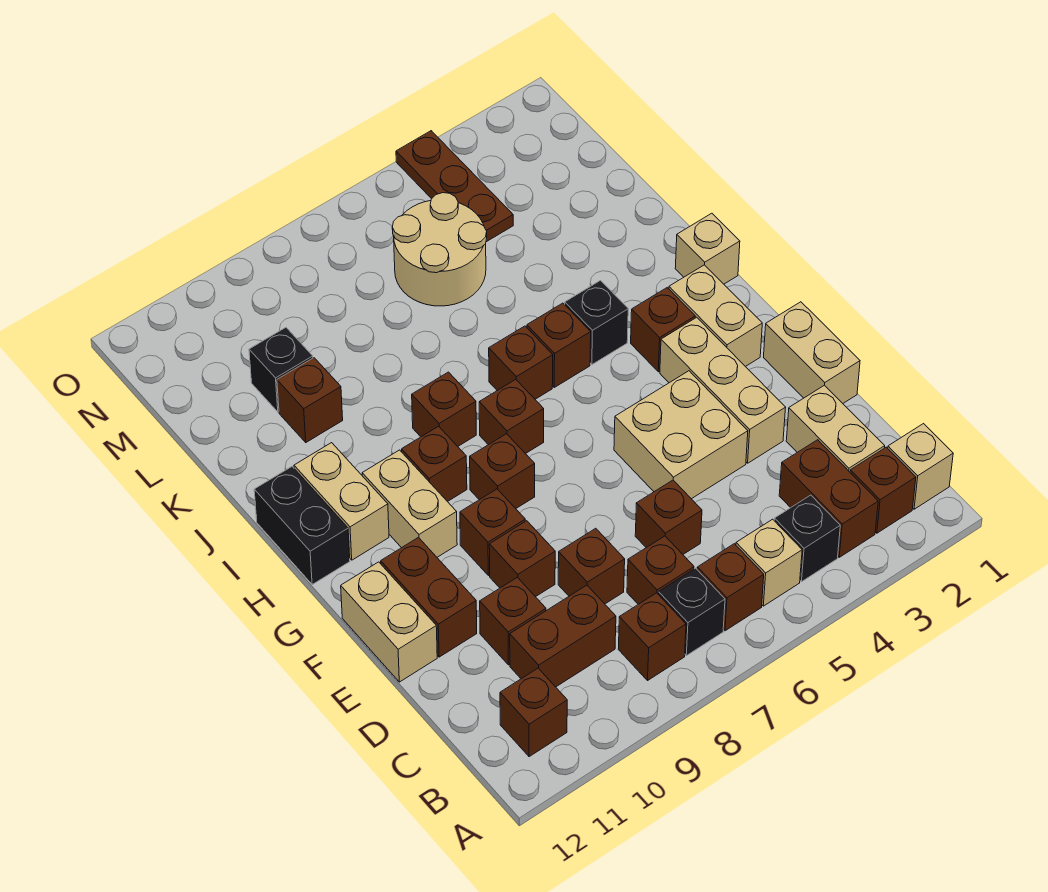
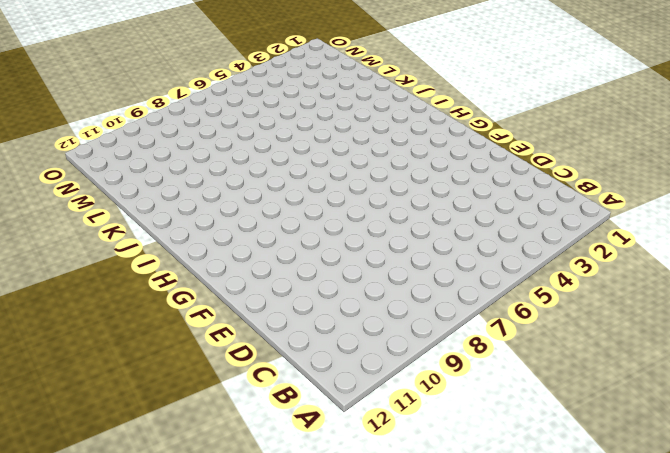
none -> tan 1x1 brick [888,424,953,509]
none -> brown 1x1 brick [850,447,916,533]
none -> brown 1x2 brick [779,440,878,557]
none -> black 1x1 brick [774,495,840,582]

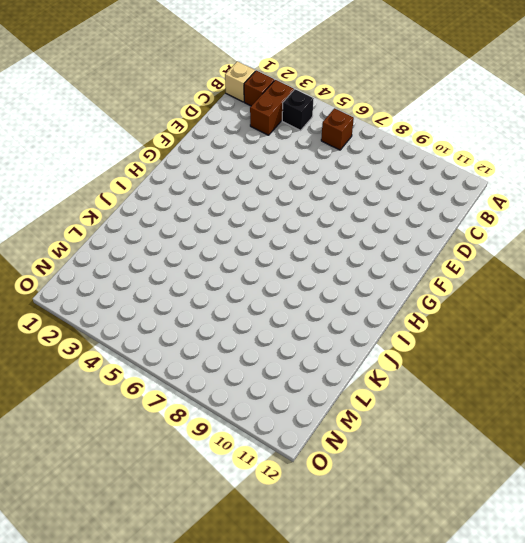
none -> tan 1x1 brick [736,519,802,606]
none -> black 1x1 brick [658,568,725,656]
none -> brown 1x1 brick [618,593,686,680]
none -> brown 1x1 brick [500,668,567,757]

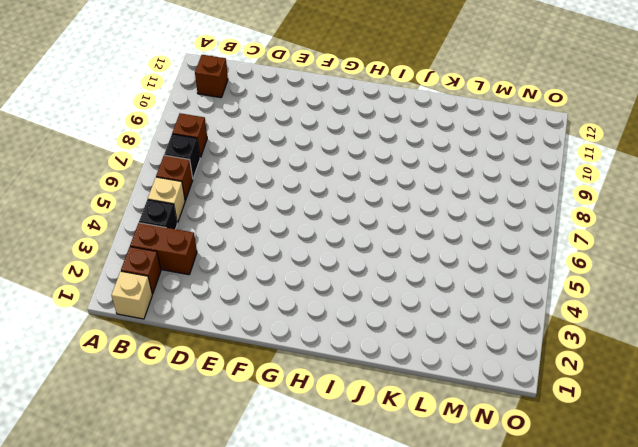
none -> tan 1x2 brick [786,385,885,472]
none -> brown 1x1 brick [627,536,694,604]
none -> brown 1x2 brick [510,585,616,687]
none -> brown 1x1 brick [635,480,702,554]

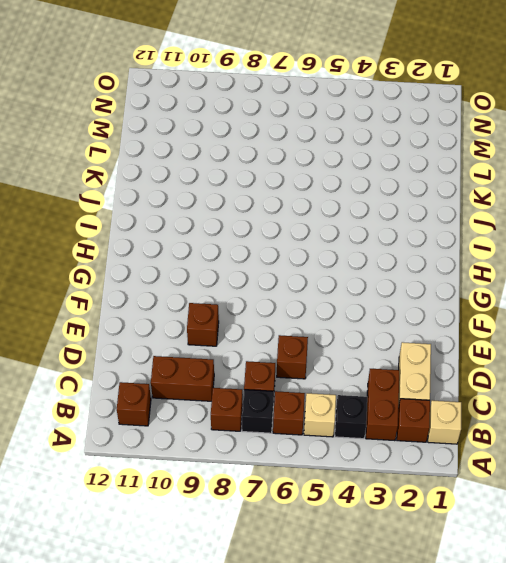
none -> brown 1x1 brick [558,528,625,604]
none -> brown 1x1 brick [480,577,546,665]
none -> tan 1x2 brick [764,302,860,403]
none -> tan 1x3 brick [660,317,786,463]

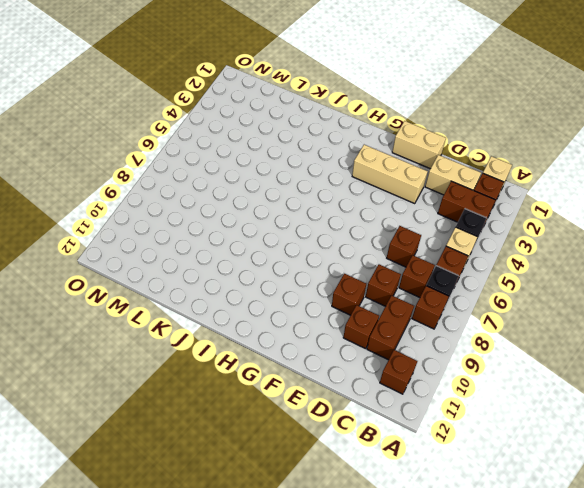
none -> tan 2x2 brick [614,371,748,499]
none -> brown 1x2 brick [381,538,477,657]
none -> tan 1x2 brick [341,562,437,682]
none -> brown 1x1 brick [460,489,525,575]

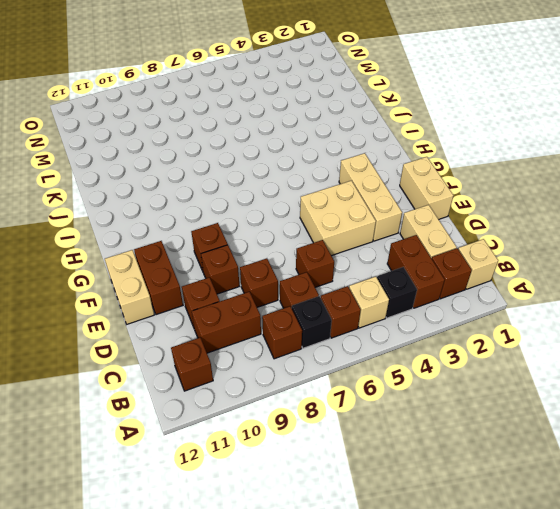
none -> tan 1x2 brick [669,265,762,367]
none -> brown 1x1 brick [470,434,535,508]
none -> tan 1x2 brick [362,450,457,557]
none -> brown 1x1 brick [631,288,695,372]

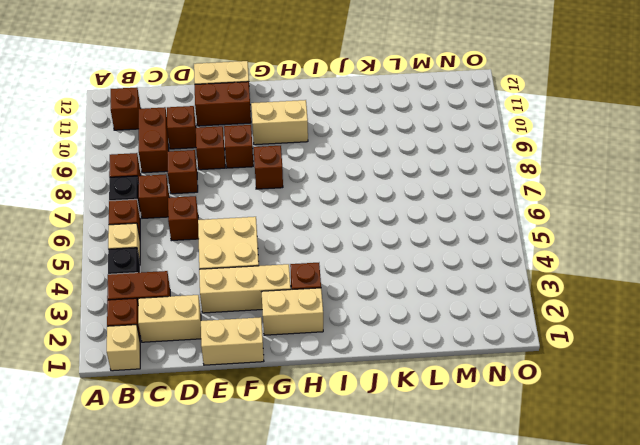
none -> brown 1x1 brick [479,380,544,454]
none -> brown 1x1 brick [402,426,467,502]
none -> tan 1x2 brick [294,443,389,560]
none -> black 1x2 brick [254,467,350,584]

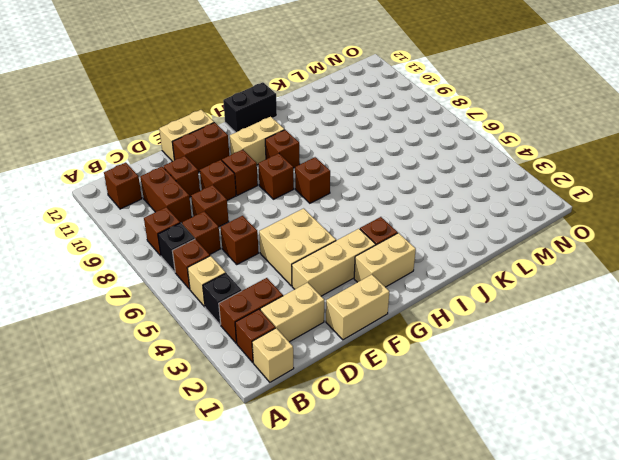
none -> tan 1x2 brick [294,443,389,560]
none -> tan 1x1 brick [675,213,740,284]
none -> black 1x1 brick [565,281,628,364]
none -> brown 1x1 brick [527,303,591,387]

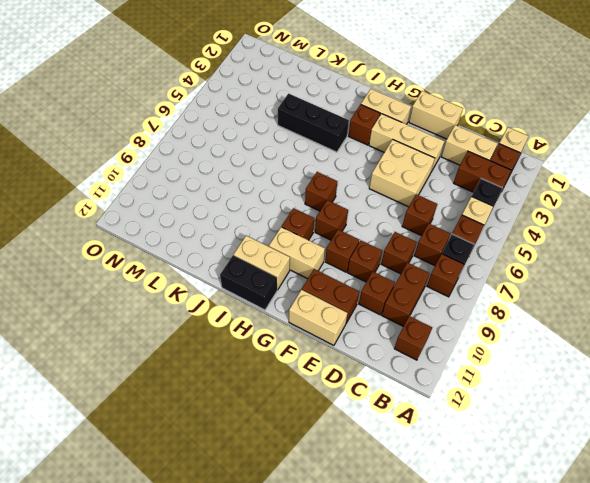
black 1x3 brick [278,94,349,152] -> black 1x1 brick [565,281,628,364]
none -> tan 1x1 brick [675,213,740,284]
none -> brown 1x1 brick [527,303,591,387]
none -> brown 1x1 brick [489,326,553,399]
none -> brown 1x1 brick [412,372,476,446]

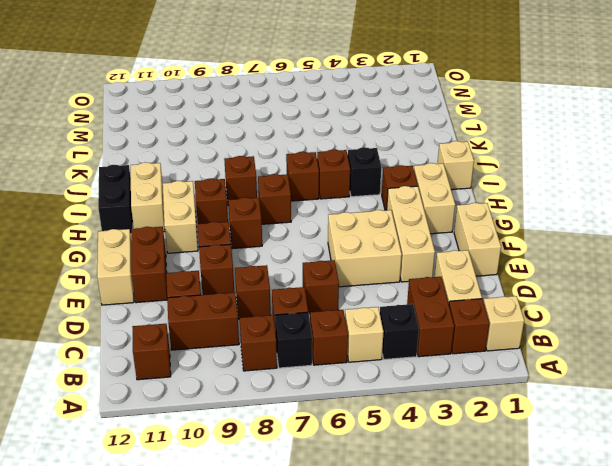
none -> brown 1x1 brick [277,358,343,442]
none -> tan 2x2 round brick [392,193,487,306]
none -> black 1x1 brick [249,328,313,412]
none -> brown 1x3 plate [396,131,513,242]

